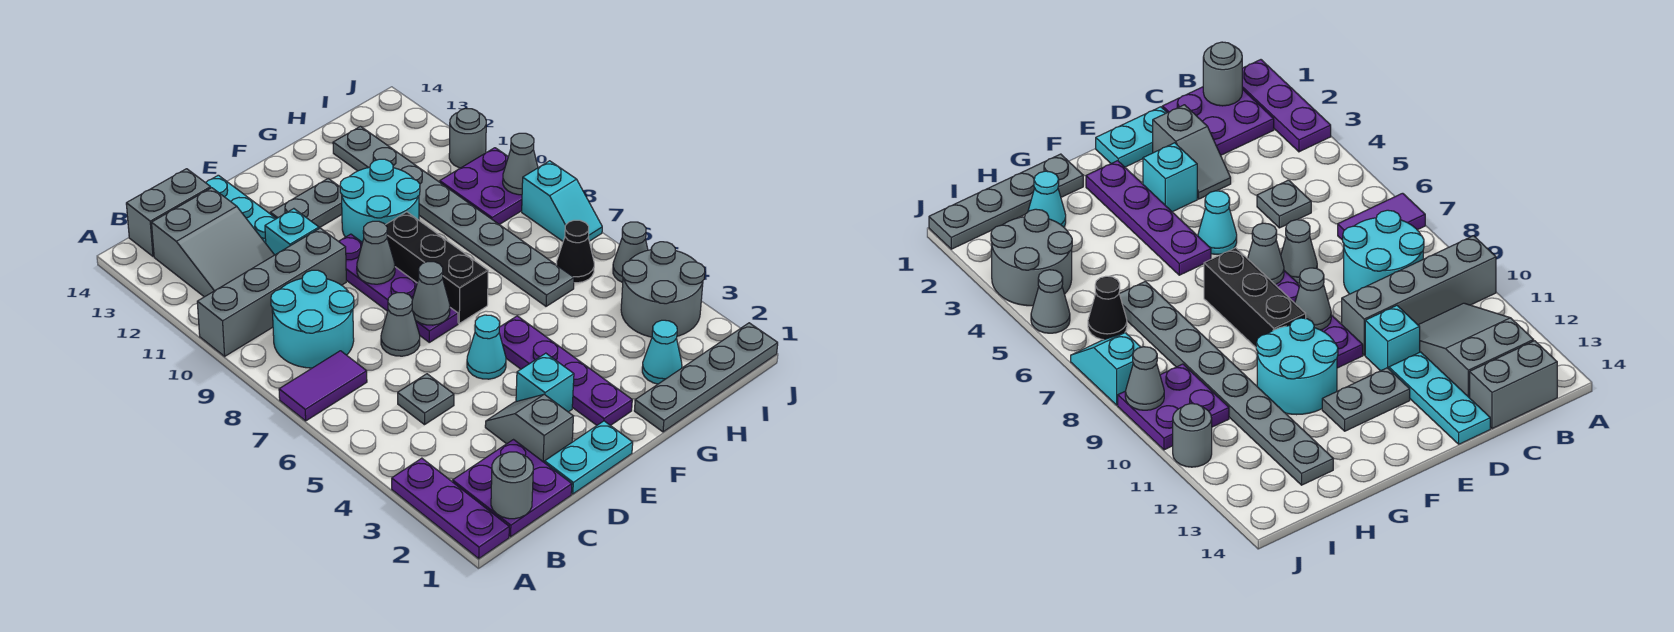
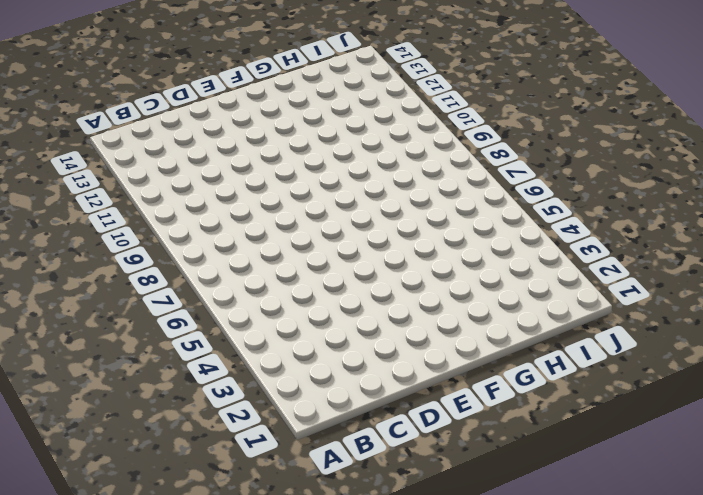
none -> purple 1x3 plate [392,458,509,559]
none -> purple 1x2 tile [279,351,367,421]
none -> grey 1x4 brick [197,228,346,356]
none -> purple 2x2 plate [453,440,572,537]

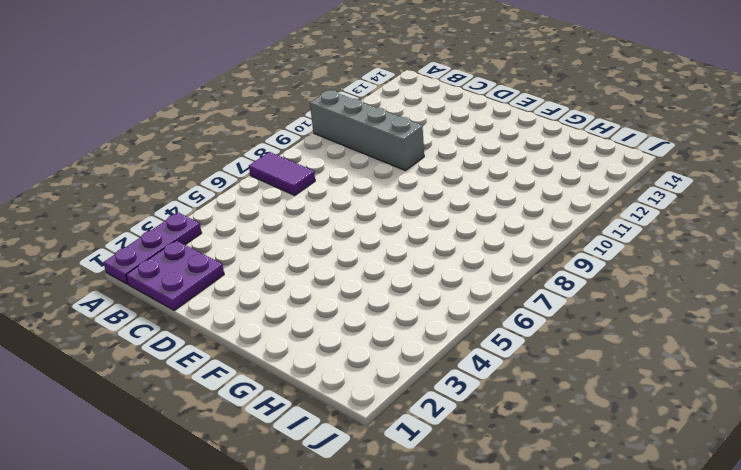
none -> cyan 2x2 round brick [271,270,354,368]
none -> grey 2x3 slope [152,188,274,297]
none -> grey 1x2 brick [126,169,211,256]
none -> grey 1x1 plate [398,374,454,425]

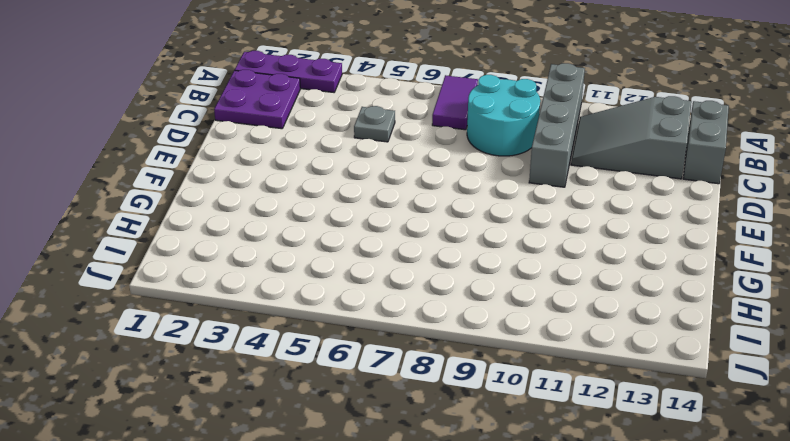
none -> cyan 1x2 plate [545,421,633,494]
none -> grey 1x2 slope [485,394,573,463]
none -> grey 1x1 cone [381,293,420,356]
none -> cyan 1x1 brick [265,209,319,255]

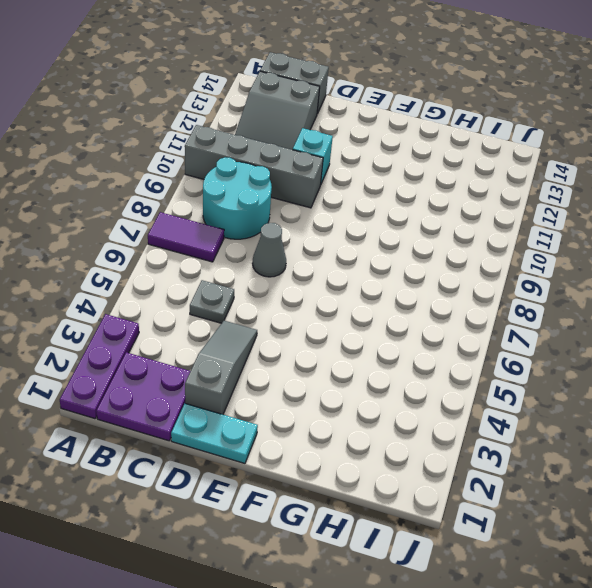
grey 1x3 slope [185,321,257,414] -> grey 1x2 slope [485,394,573,463]
none -> cyan 1x3 plate [206,175,276,243]
none -> cyan 1x1 brick [516,353,574,412]
none -> cyan 1x1 cone [467,315,506,379]
none -> purple 1x4 plate [339,234,458,342]

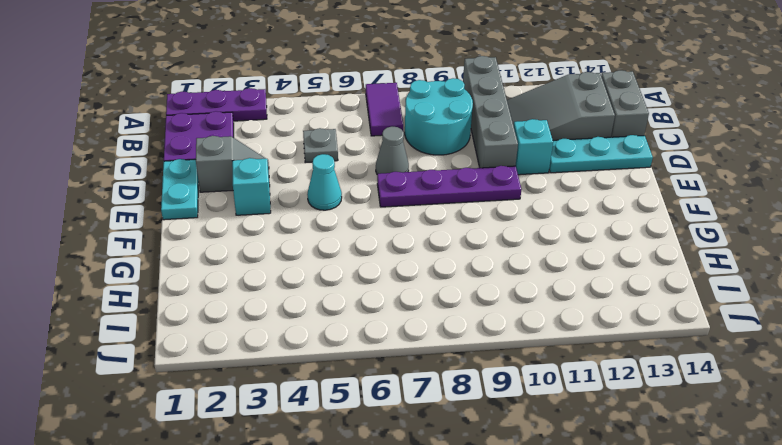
none -> grey 1x2 plate [270,178,342,228]
none -> purple 1x4 plate [499,316,632,425]
none -> black 1x3 brick [386,212,488,323]
none -> cyan 2x2 round brick [340,159,420,242]

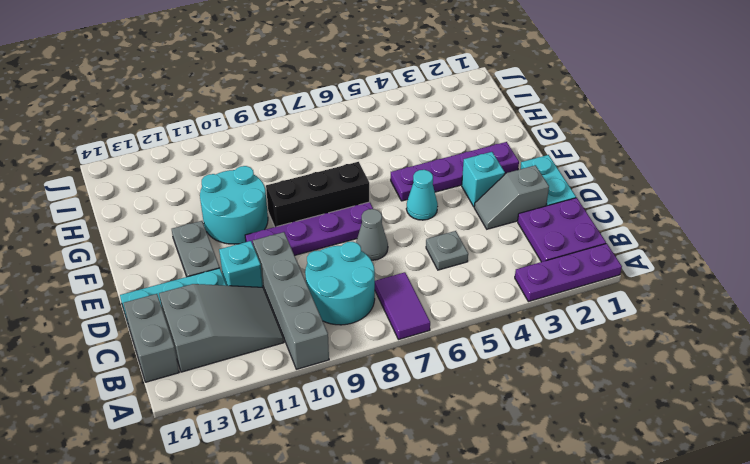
none -> grey 1x4 plate [634,323,778,432]
none -> cyan 1x1 cone [642,320,682,384]
none -> grey 1x8 plate [333,126,574,306]
none -> grey 2x2 round brick [621,242,705,337]

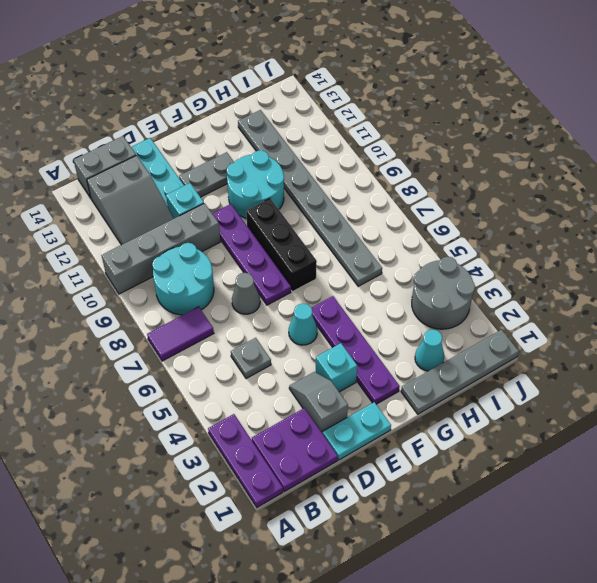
none -> black 1x1 cone [556,220,594,283]
none -> purple 2x2 plate [440,148,522,225]
none -> grey 1x1 cone [613,222,648,283]
none -> cyan 1x2 slope [522,161,602,241]

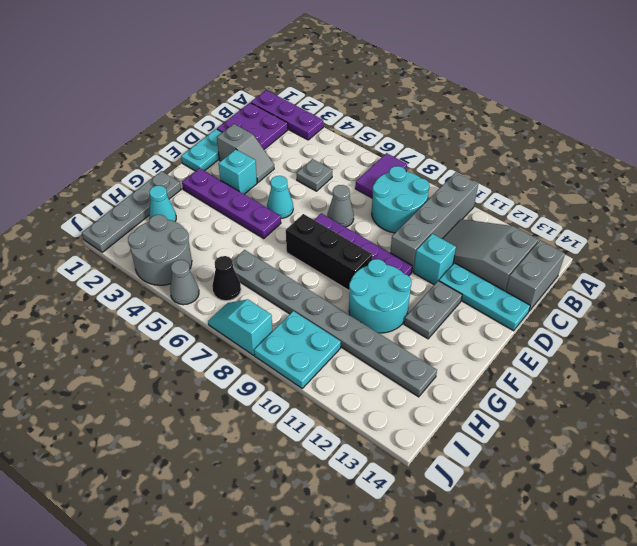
cyan 2x2 plate [254,311,341,388] -> purple 2x2 plate [440,148,522,225]
none -> grey 1x1 round brick [449,108,486,168]
none -> grey 1x1 round brick [491,452,533,519]
none -> grey 1x1 cone [412,262,450,325]
none -> grey 1x1 cone [357,221,395,284]

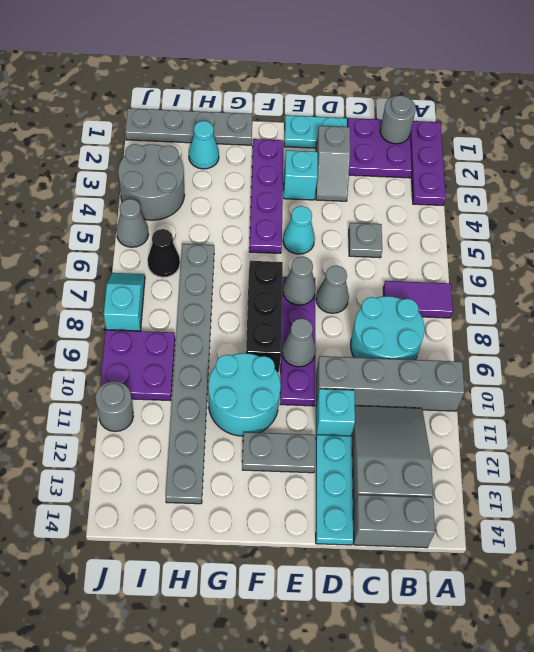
none -> grey 1x1 cone [503,133,538,195]

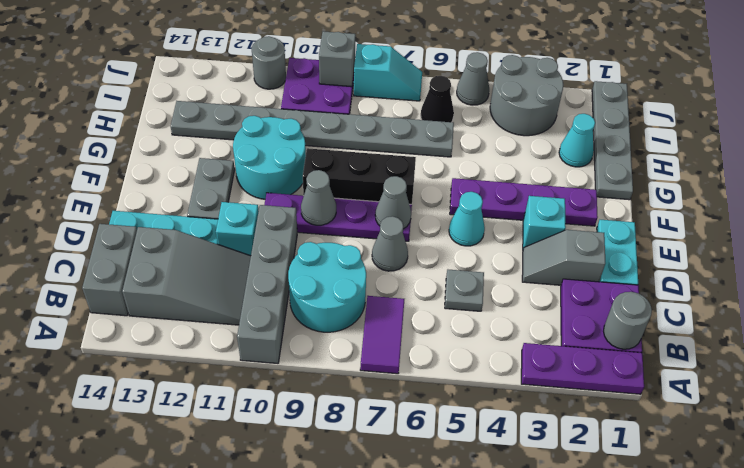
grey 1x1 brick [319,31,356,87] -> grey 1x1 cone [503,133,538,195]

